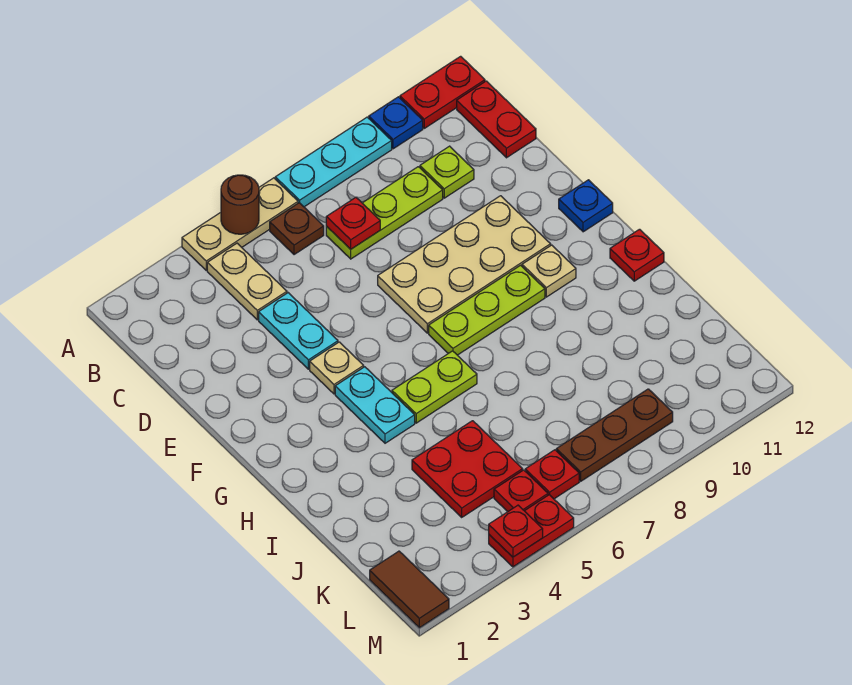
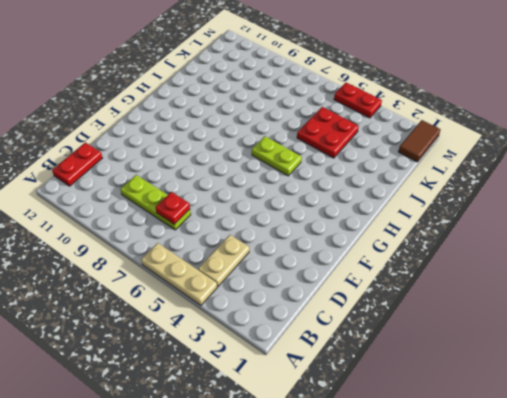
none -> cyan 1x3 plate [275,117,392,207]
none -> blue 1x1 plate [369,97,423,149]
none -> red 1x2 plate [400,56,485,128]

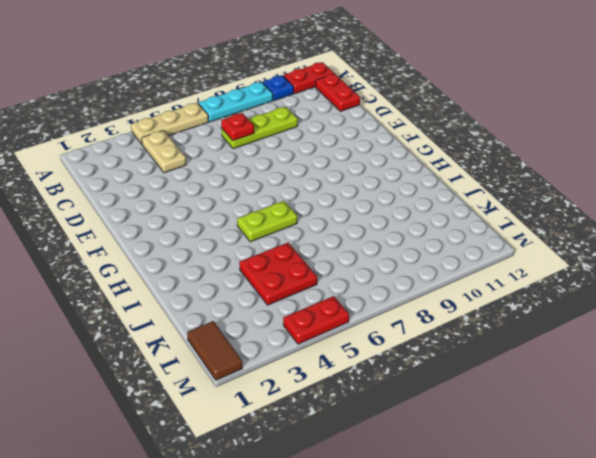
none -> brown 1x1 plate [270,203,324,255]
none -> lime 1x1 plate [420,146,474,198]
none -> cyan 1x2 plate [259,293,338,369]

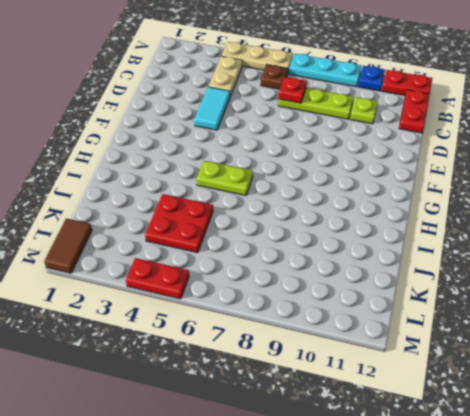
cyan 1x2 tile [194,87,230,130] -> cyan 1x2 plate [259,293,338,369]
none -> tan 2x4 plate [378,196,551,333]
none -> tan 1x1 plate [310,342,364,394]
none -> blue 1x1 plate [559,180,613,232]

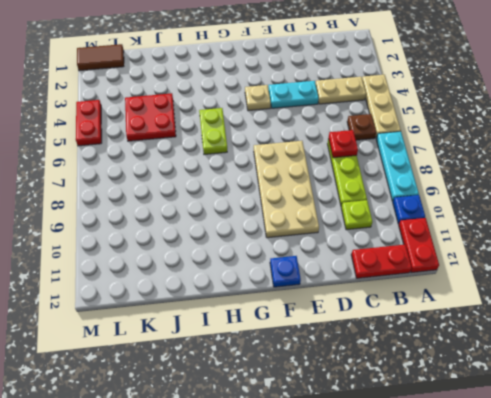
none -> cyan 1x2 plate [335,367,415,443]
none -> lime 1x3 plate [429,265,545,355]
none -> tan 1x1 plate [522,245,576,297]

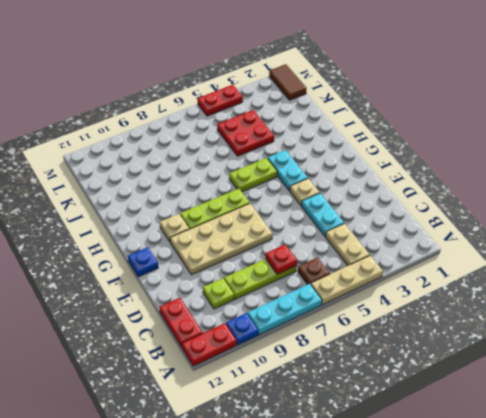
none -> red 1x1 plate [610,229,664,281]
none -> red 1x1 plate [494,470,548,512]
none -> red 1x1 plate [525,450,579,499]

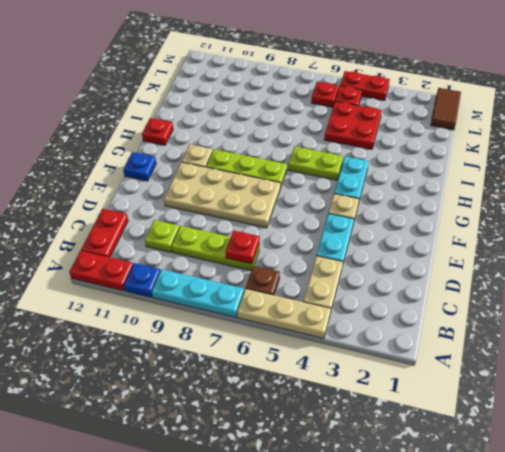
none -> brown 1x3 plate [556,389,673,481]
none -> brown 1x1 round brick [221,175,259,234]
none -> red 1x1 plate [489,505,543,557]

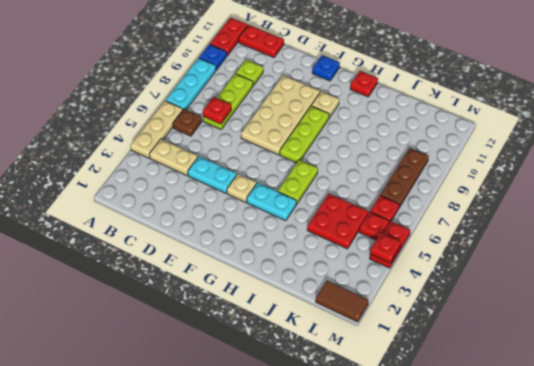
none -> brown 1x1 round brick [221,175,259,234]

